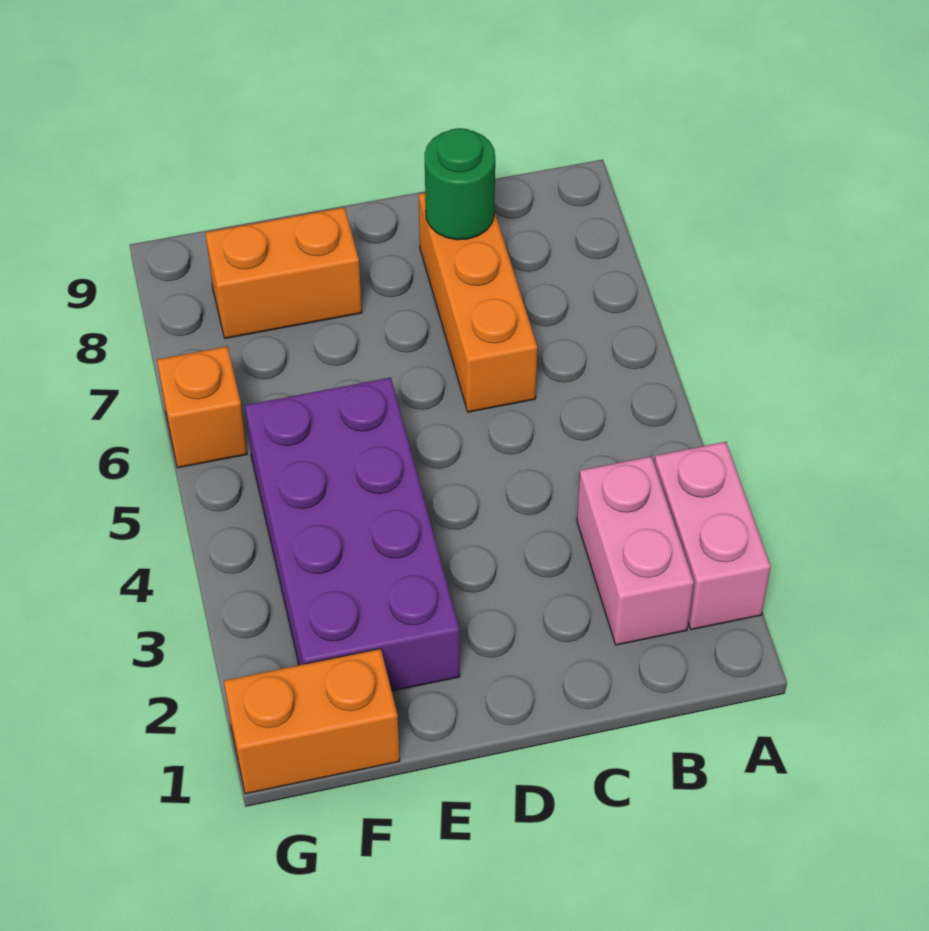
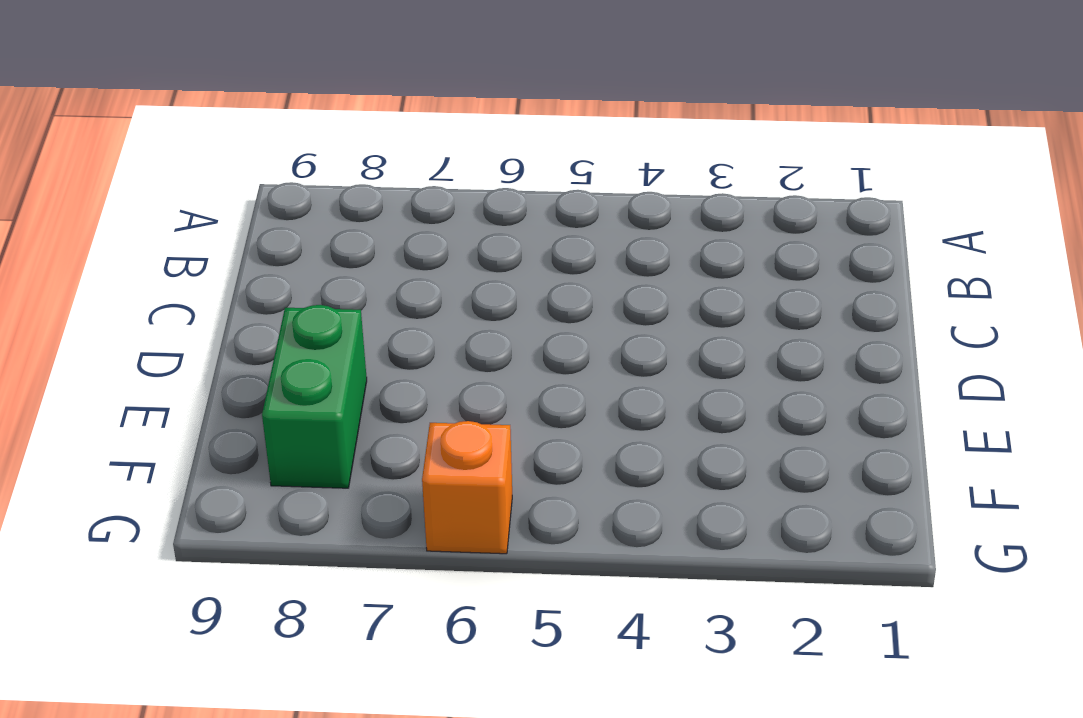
green 1x2 brick [262,305,367,488] -> orange 1x2 brick [206,207,362,338]
none -> pink 1x2 brick [654,442,771,630]
none -> pink 1x2 brick [577,456,694,645]

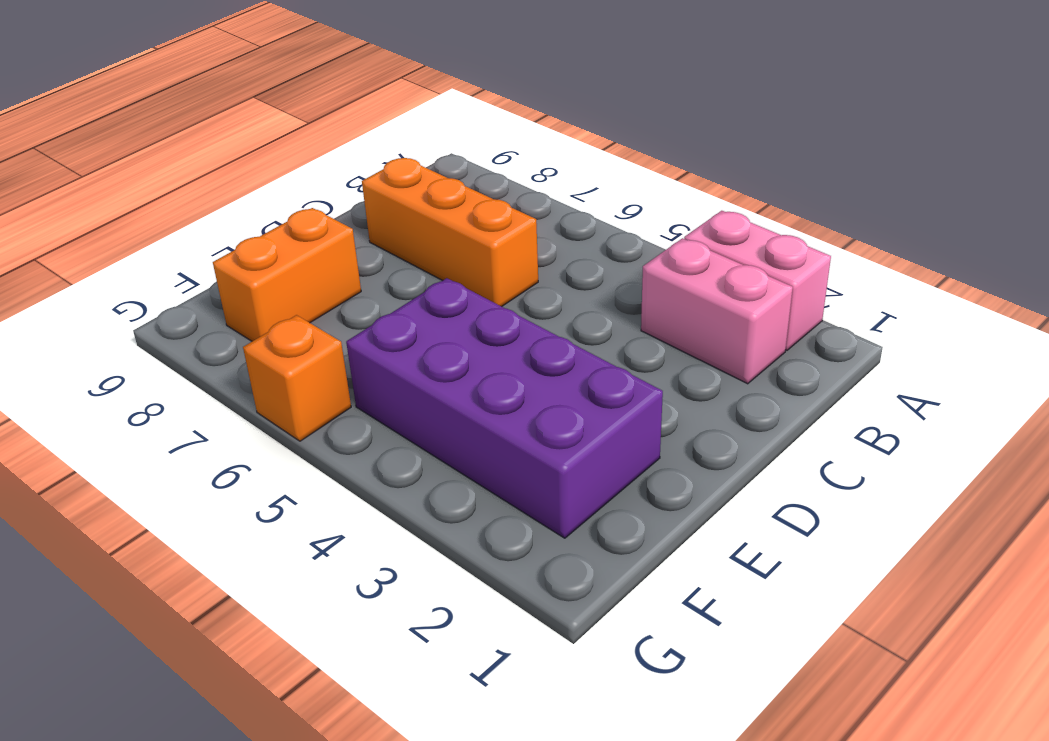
none -> orange 1x2 brick [224,649,400,794]
none -> green 1x1 round brick [425,128,495,240]

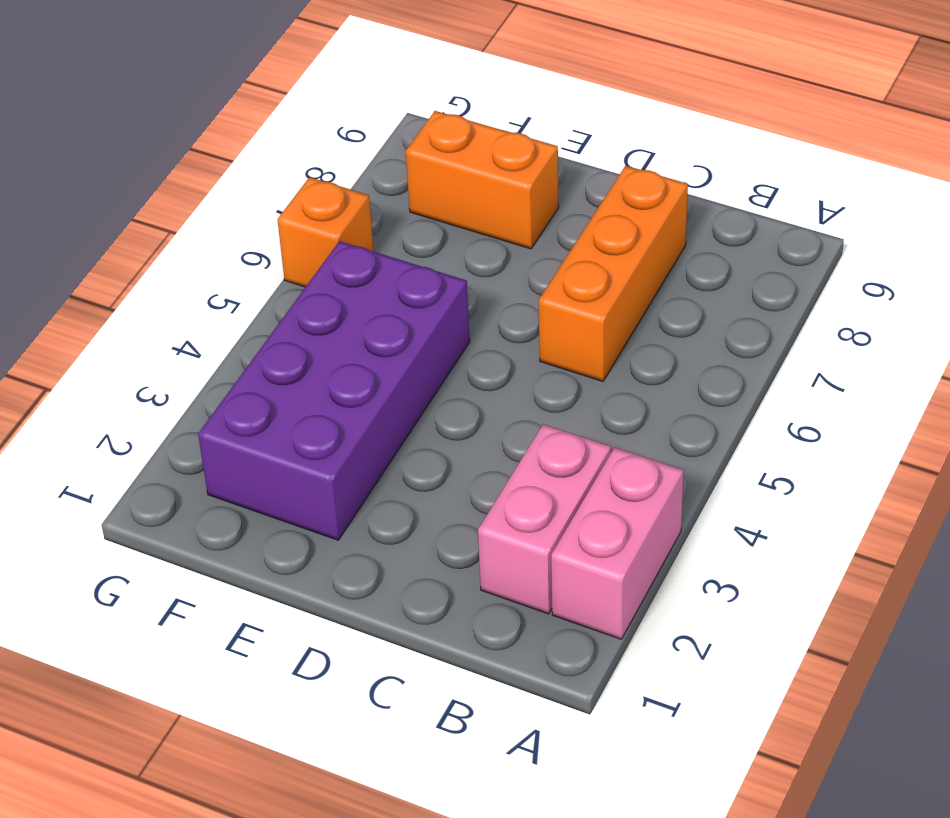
none -> orange 1x2 brick [224,649,400,794]
none -> green 1x1 round brick [425,128,495,240]

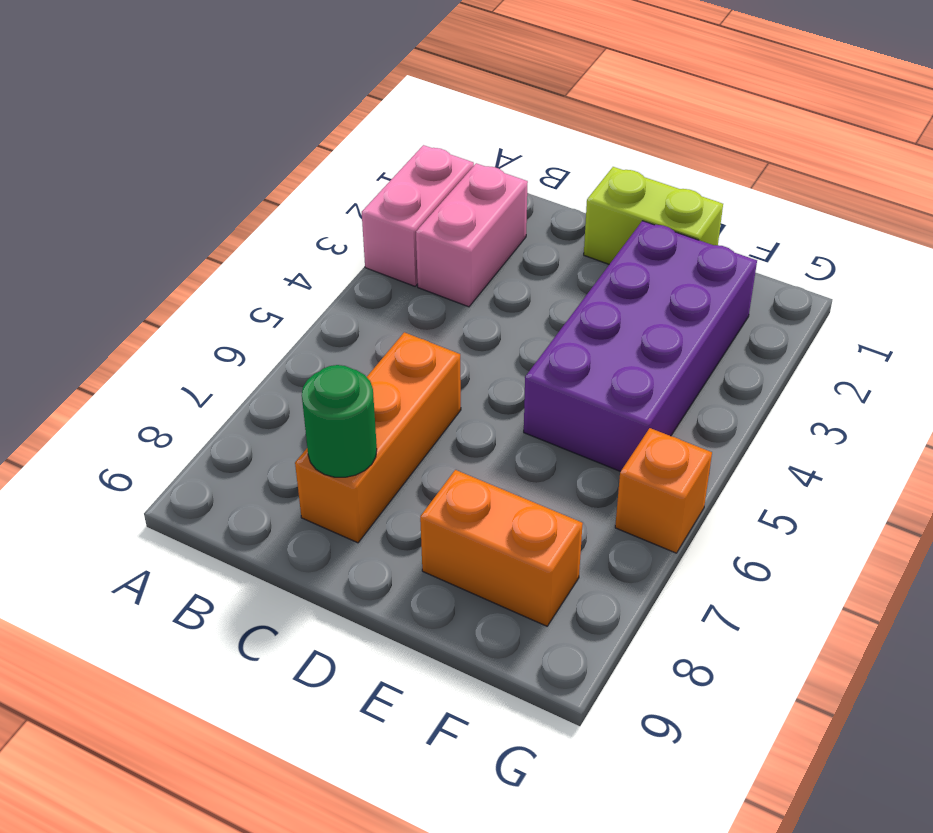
lime 1x2 brick [584,167,723,264] -> none
none -> orange 1x2 brick [224,649,400,794]

